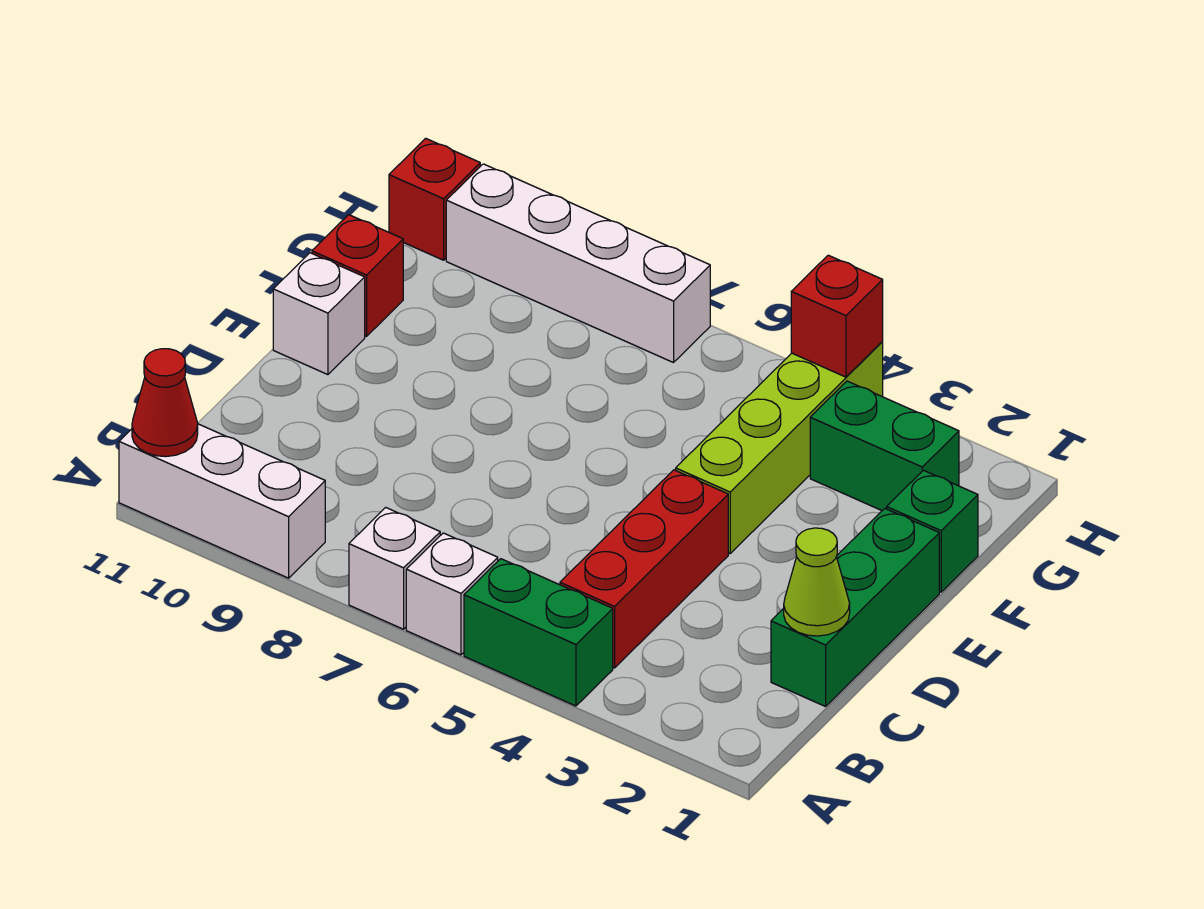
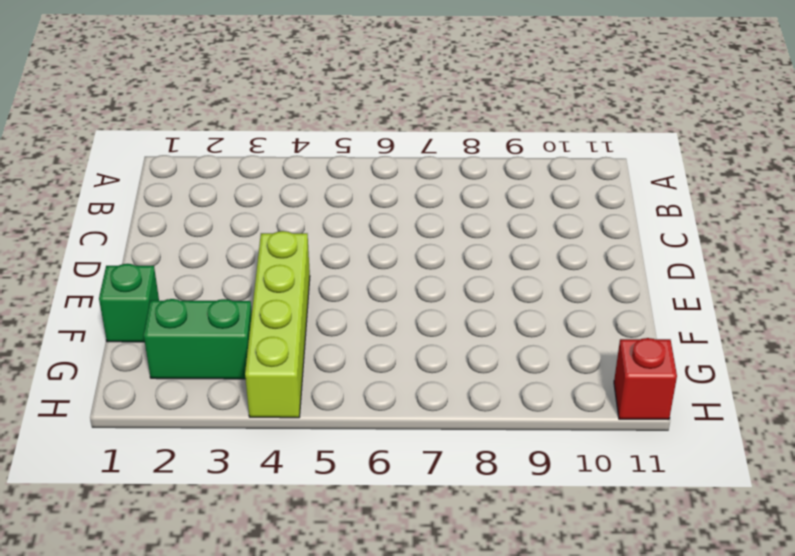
none -> green 1x2 brick [464,559,613,706]
none -> white 1x1 brick [406,533,498,655]
none -> white 1x1 brick [349,507,440,629]

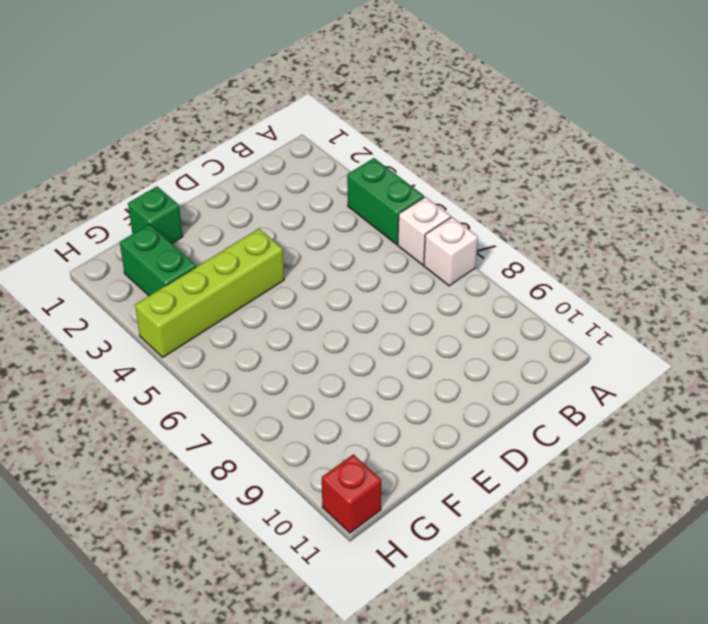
none -> white 1x3 brick [119,424,325,578]
none -> red 1x3 brick [560,470,728,668]
none -> green 1x3 brick [771,509,939,707]

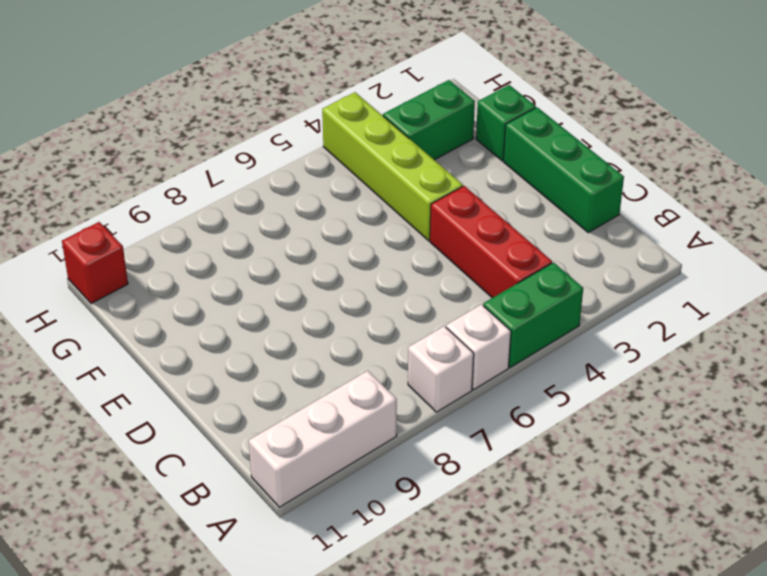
none -> white 1x1 brick [273,253,365,375]
none -> red 1x1 brick [312,215,403,336]
none -> white 1x4 brick [446,164,710,363]

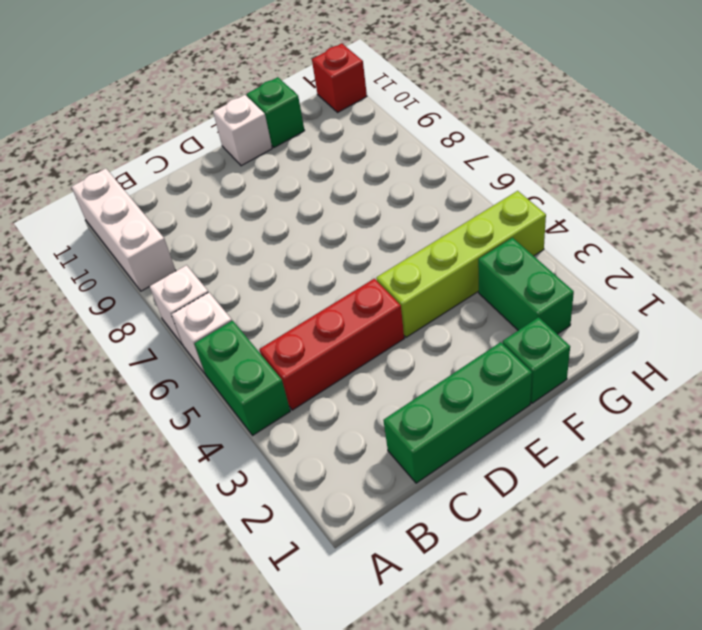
green 1x1 brick [247,77,305,147] -> red 1x1 brick [312,215,403,336]
none -> white 1x4 brick [446,164,710,363]
none -> red 1x1 cone [132,349,198,457]
none -> lime 1x1 cone [784,528,850,636]

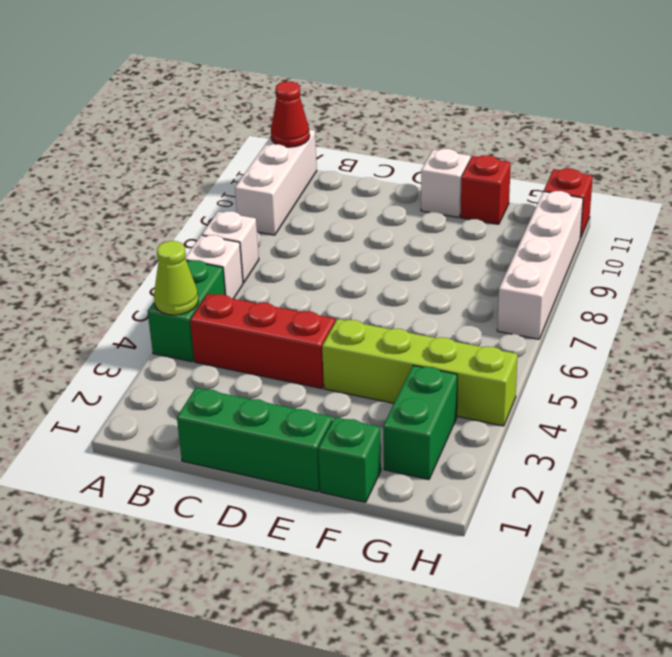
lime 1x1 cone [154,241,198,315] -> lime 1x1 cone moved to [784,528,850,636]
none -> red 1x1 brick [791,255,883,377]

